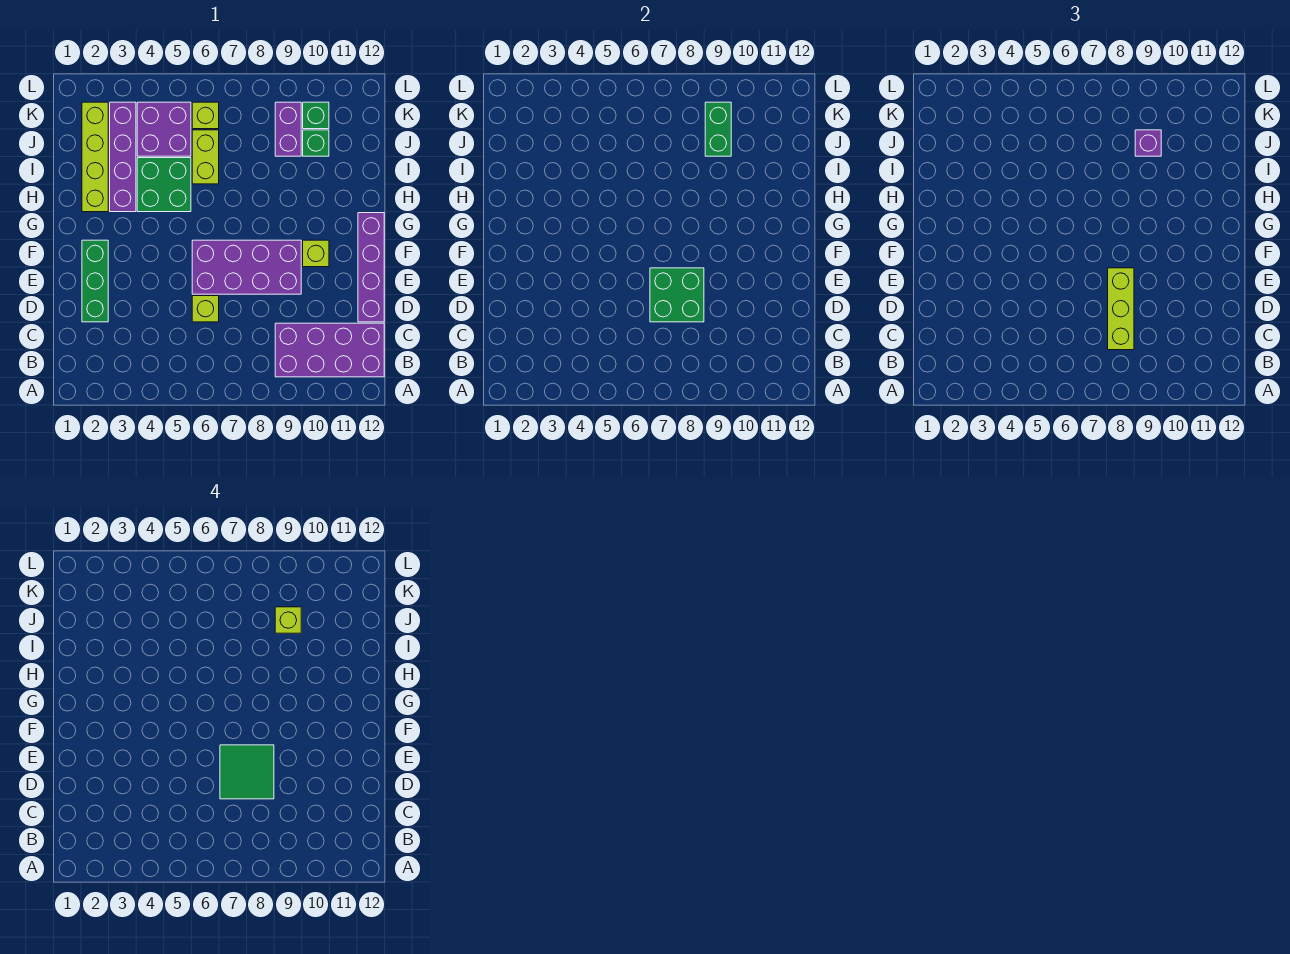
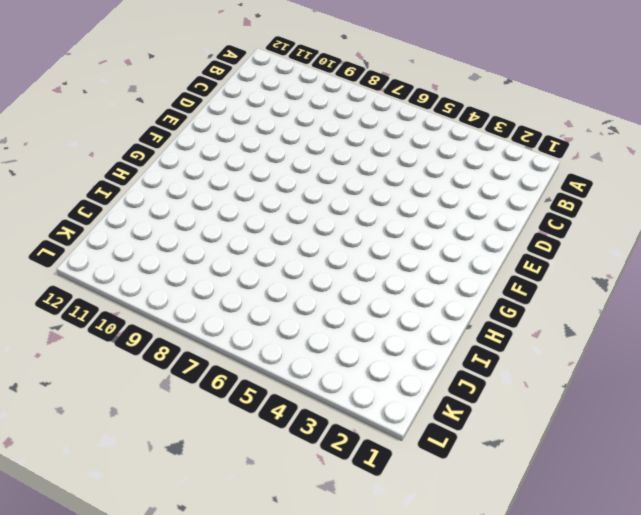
none -> purple 2x4 brick [275,323,384,377]
none -> green 1x3 brick [82,240,108,322]
none -> lime 1x1 brick [192,296,219,322]

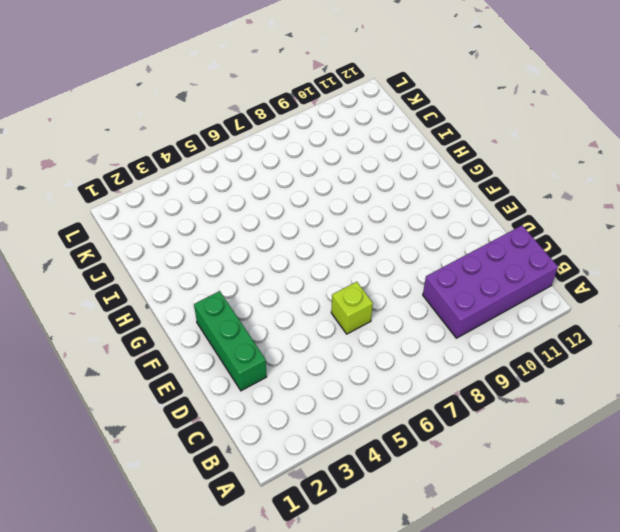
none -> purple 1x4 brick [358,213,384,322]
none -> purple 2x4 brick [192,240,301,294]
none -> lime 1x1 brick [303,240,329,267]

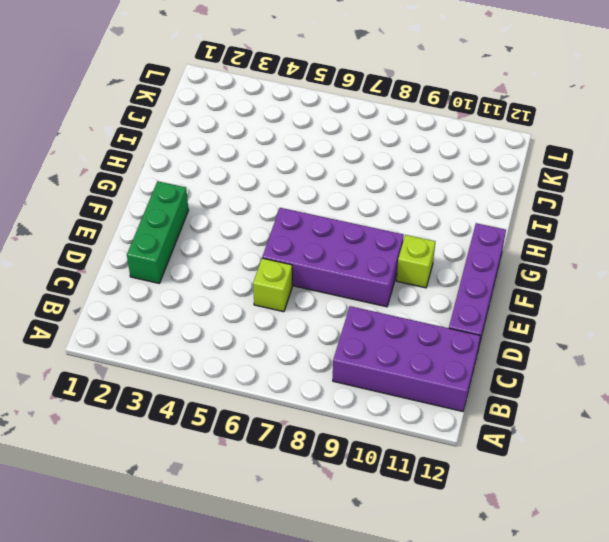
none -> lime 1x4 brick [82,102,108,212]
none -> purple 1x4 brick [110,102,136,212]
none -> green 2x2 brick [137,158,191,212]

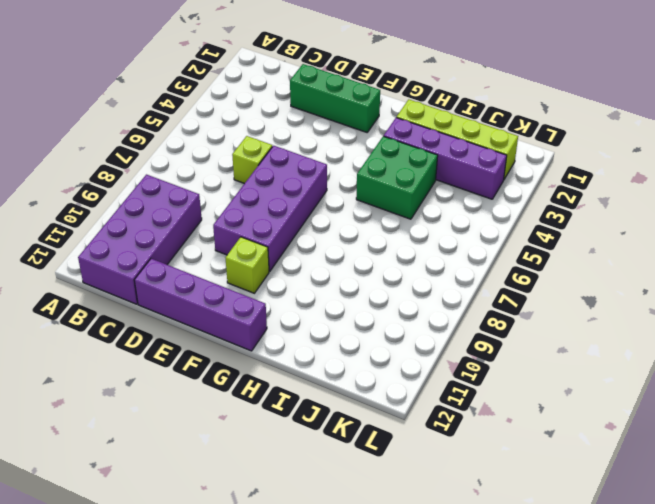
none -> lime 1x2 brick [192,130,219,184]
none -> purple 2x2 brick [137,102,191,156]
none -> purple 1x2 brick [275,102,301,156]

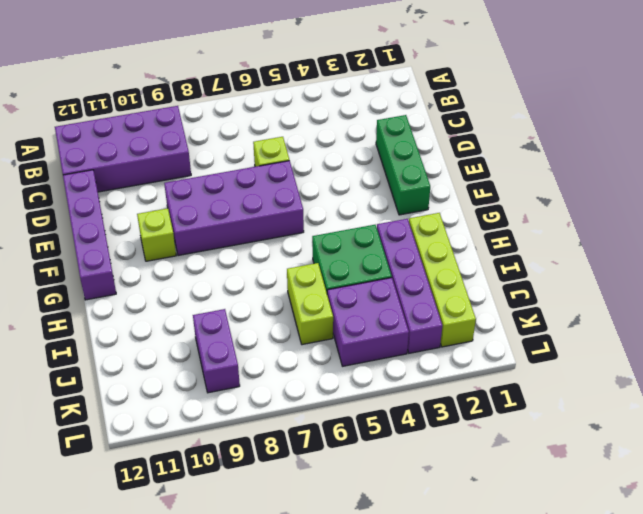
none -> green 1x1 brick [303,130,329,156]
none -> lime 1x1 brick [192,102,219,129]
none -> green 1x1 brick [303,102,329,129]

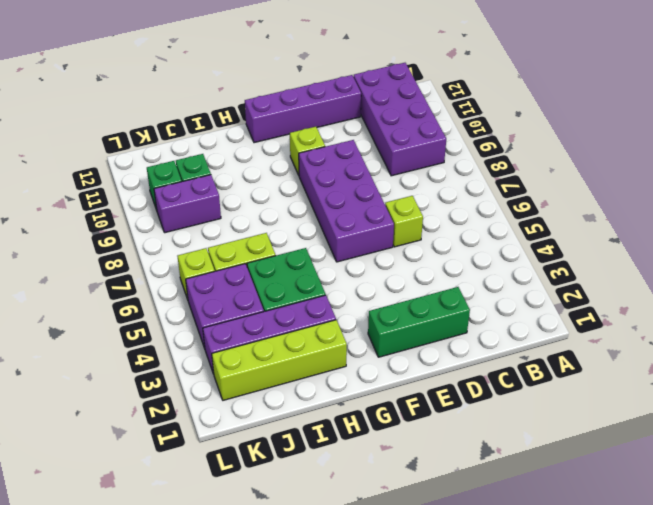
none -> green 2x2 brick [650,268,704,322]
none -> green 1x2 brick [705,102,731,156]
none -> lime 1x3 brick [1108,268,1134,350]

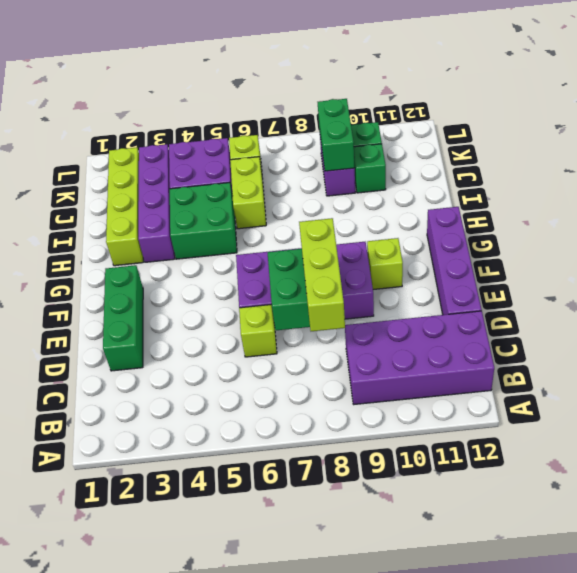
none -> purple 1x1 brick [1135,130,1161,156]
none -> green 2x2 tile [220,745,274,799]
none -> lime 1x1 brick [275,607,301,633]

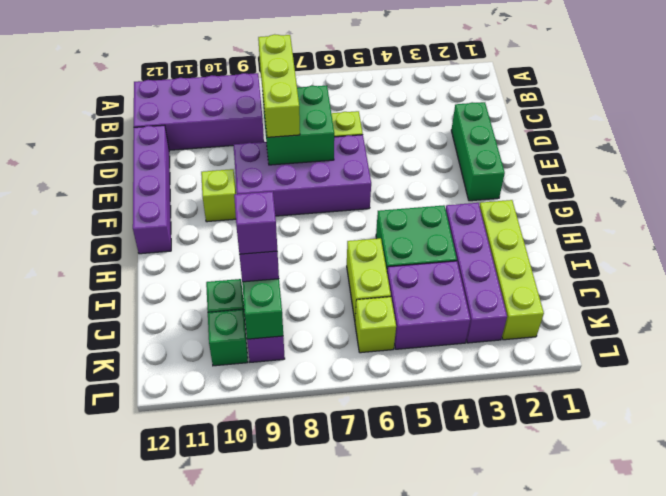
purple 1x1 brick [234,191,277,254] -> lime 1x1 brick [275,607,301,633]
none -> green 2x2 tile [220,745,274,799]

